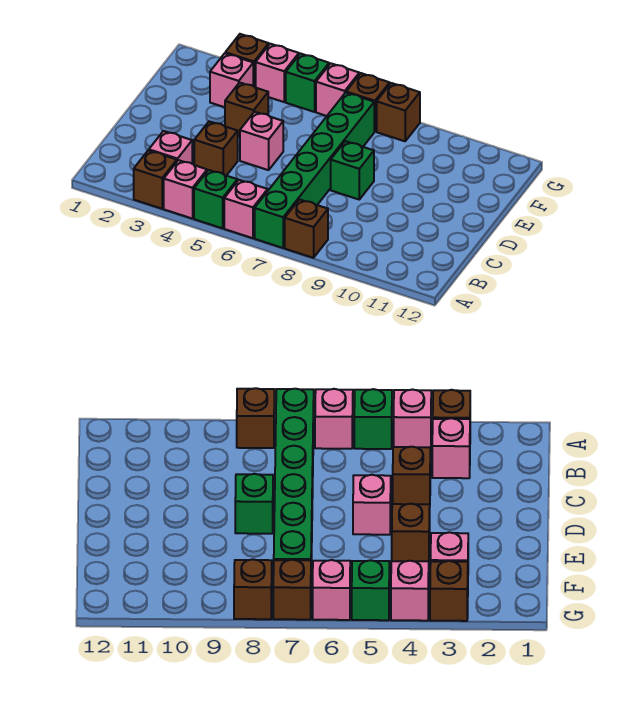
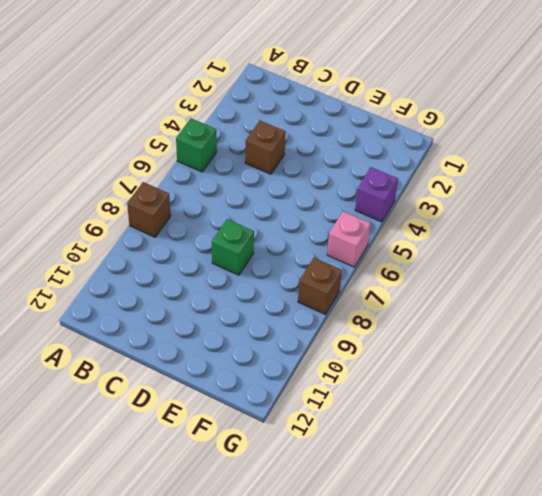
purple 1x1 brick [355,167,398,222] -> pink 1x1 brick [256,44,299,102]
none -> brown 1x1 brick [134,150,177,209]
none -> pink 1x1 brick [164,160,207,219]
none -> pink 1x1 brick [224,180,268,238]

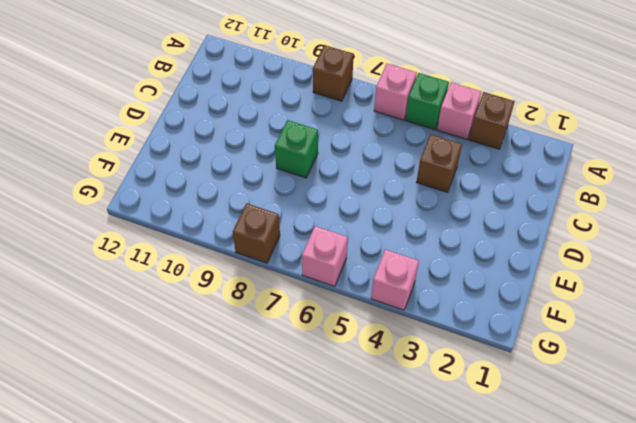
none -> green 1x6 brick [255,93,374,248]
none -> pink 1x1 brick [149,131,192,163]
none -> pink 1x1 brick [240,112,283,170]

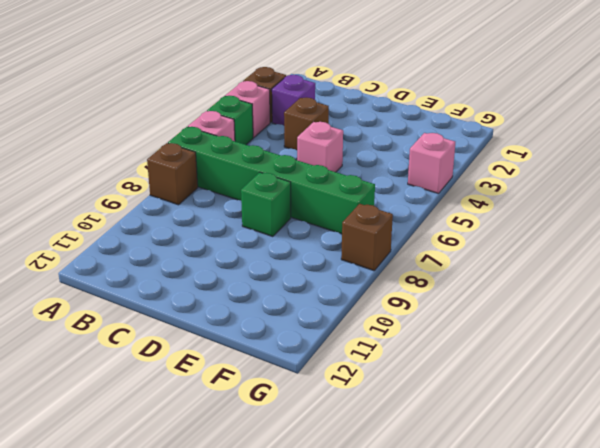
purple 1x1 brick [272,75,315,126] -> pink 1x1 brick [149,131,192,163]
none -> brown 1x1 brick [225,83,268,136]
none -> pink 1x1 brick [210,53,253,107]
none -> brown 1x1 brick [225,34,269,88]

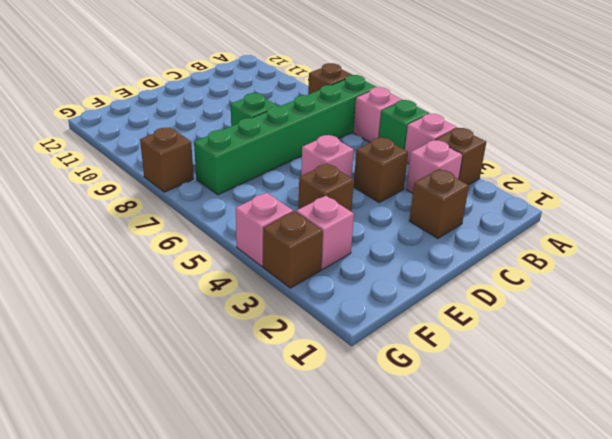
brown 1x1 brick [409,169,469,238] -> brown 1x1 brick moved to [346,73,390,132]
none -> green 1x1 brick [286,54,329,112]
none -> pink 1x1 brick [316,63,359,116]

